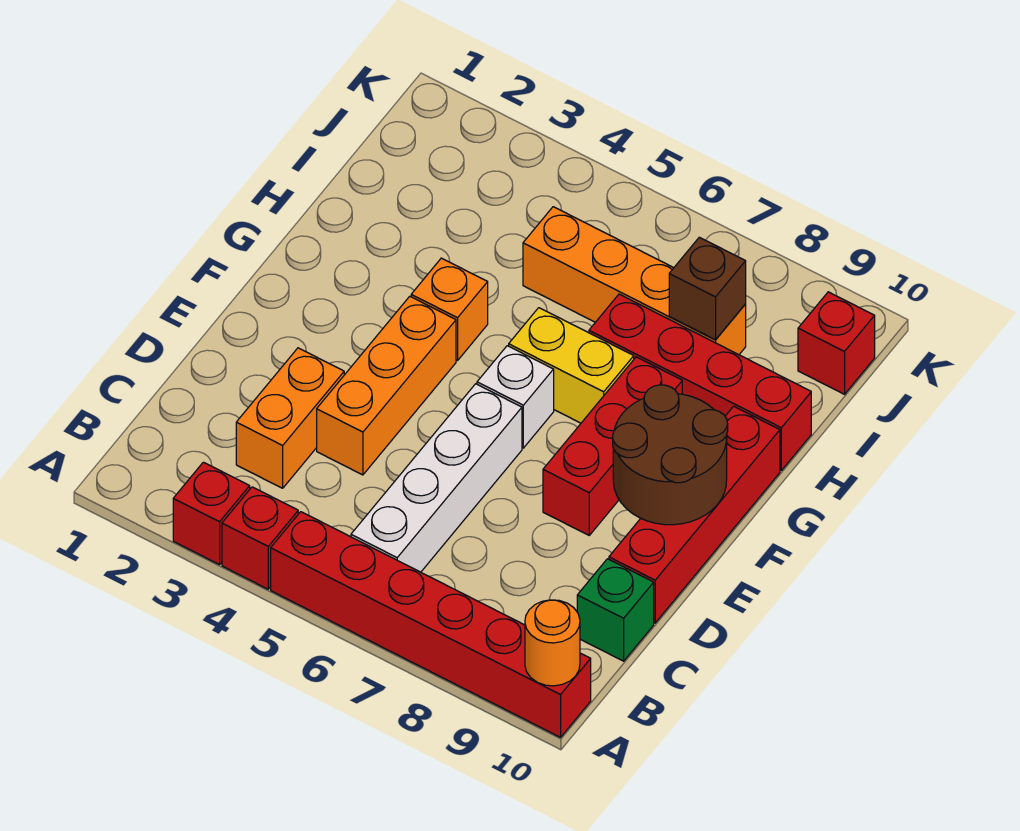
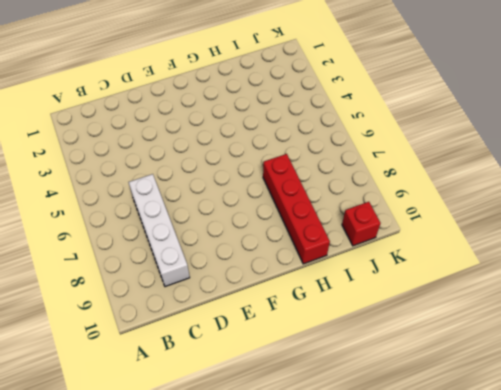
white 1x4 brick [129,174,190,287] -> white 1x4 brick turned to [351,384,522,572]
none -> red 1x1 brick [173,462,250,565]
none -> red 1x1 brick [222,487,298,589]
none -> red 1x6 brick [271,512,591,737]

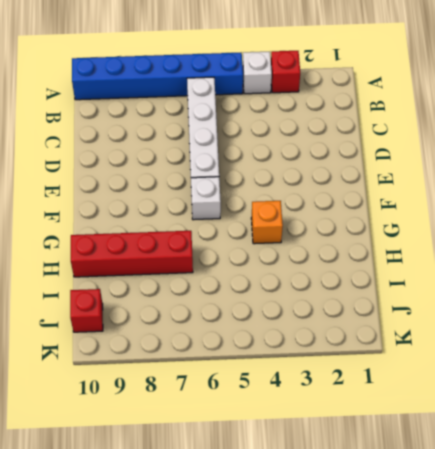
white 1x1 brick [243,52,272,94] -> red 1x1 brick [222,487,298,589]
blue 1x6 brick [72,53,243,100] -> red 1x6 brick [271,512,591,737]
none -> orange 1x2 brick [236,348,344,488]
none -> green 1x1 brick [577,559,654,661]
none -> orange 1x3 brick [317,296,456,475]

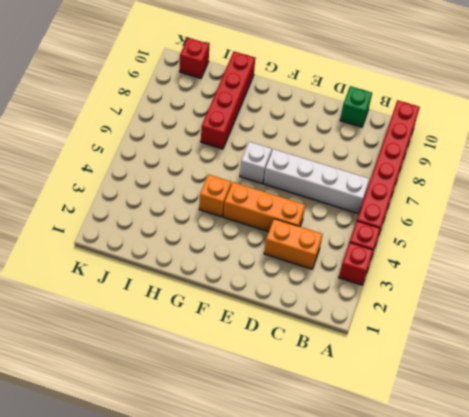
none -> red 1x4 brick [609,406,780,623]
none -> red 1x3 brick [543,357,682,535]
none -> yellow 1x2 brick [509,308,634,423]

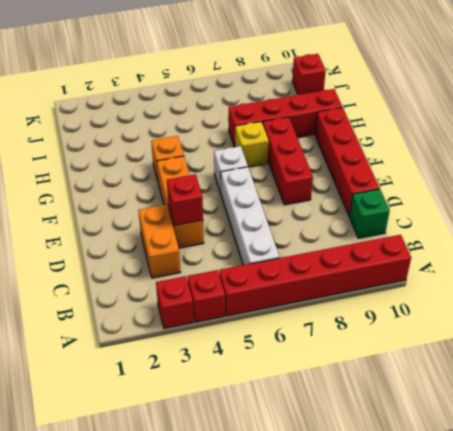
red 1x1 brick [167,174,203,226] -> none
yellow 1x1 brick [235,122,269,167] -> yellow 1x2 brick [509,308,634,423]
none -> orange 1x4 brick [523,207,746,355]
none -> orange 1x1 round brick [525,600,580,686]
none -> brown 2x2 round brick [613,385,728,525]

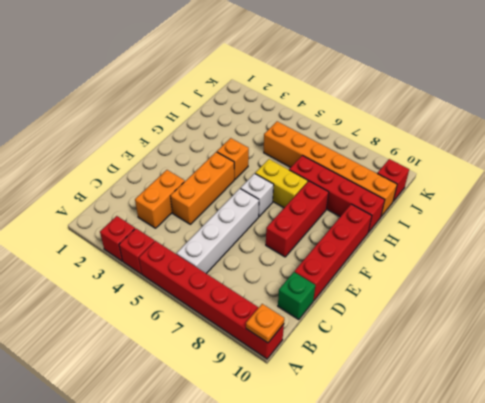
orange 1x1 plate [246,304,284,343] -> orange 1x1 round brick [525,600,580,686]
orange 1x6 brick [264,121,397,216] -> orange 1x4 brick [523,207,746,355]
none -> brown 2x2 round brick [613,385,728,525]
none -> brown 1x1 brick [669,237,746,340]

